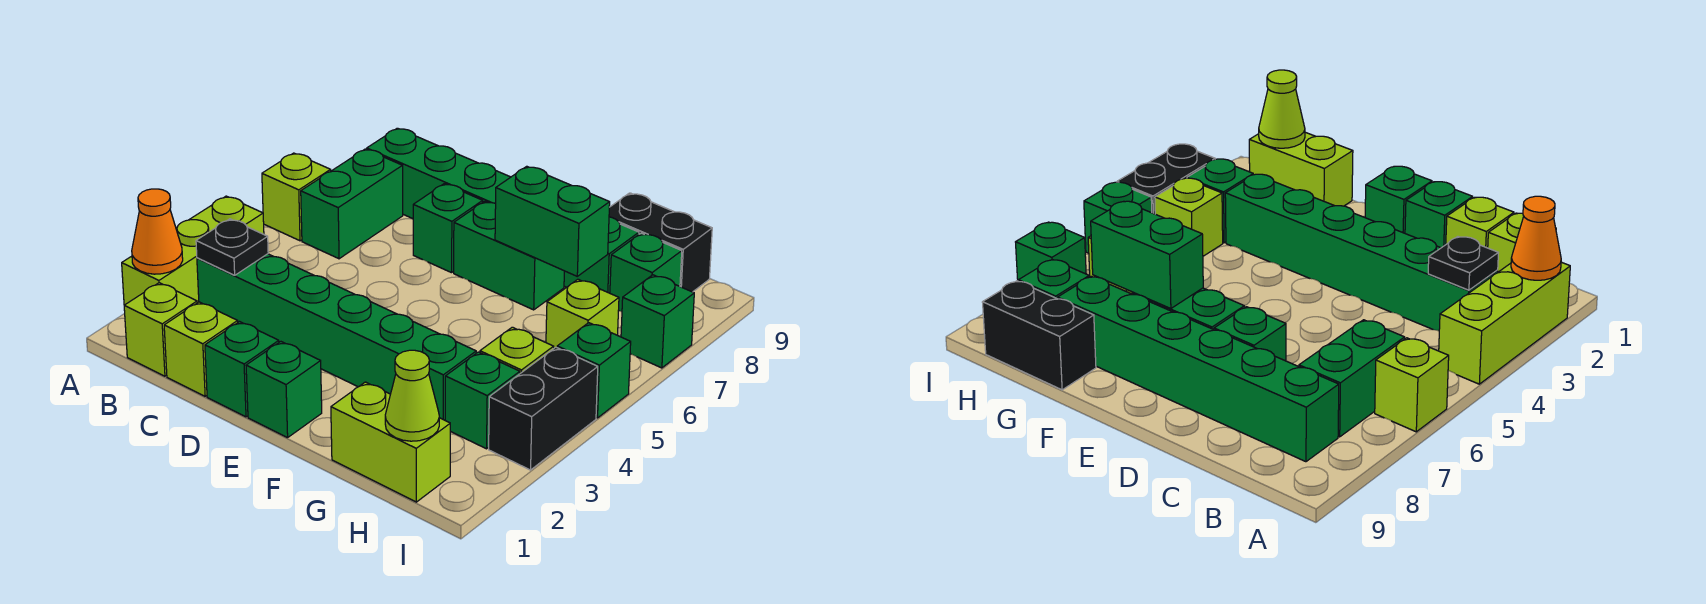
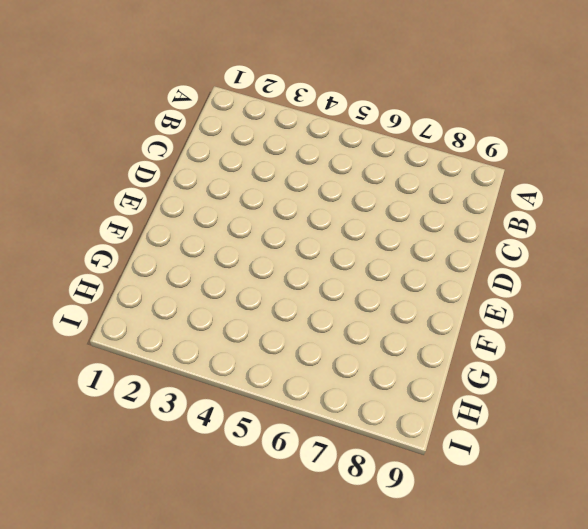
none -> lime 1x3 brick [122,196,264,305]
none -> lime 1x1 brick [262,153,331,241]
none -> lime 1x1 brick [124,283,197,376]

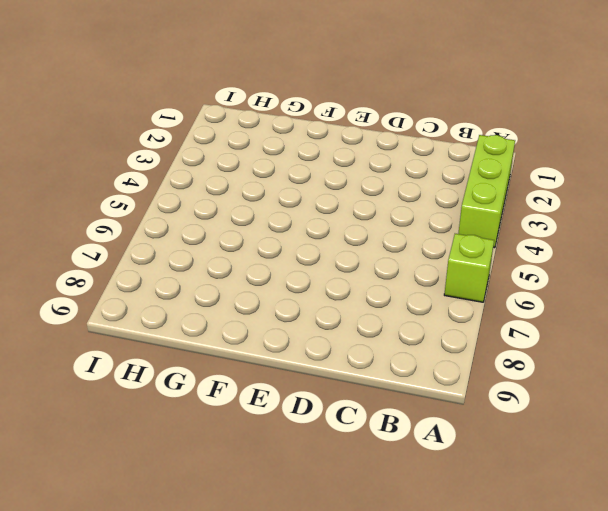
none -> lime 1x1 brick [124,283,197,376]
none -> green 1x6 brick [197,254,476,420]
none -> green 1x2 brick [301,149,403,259]

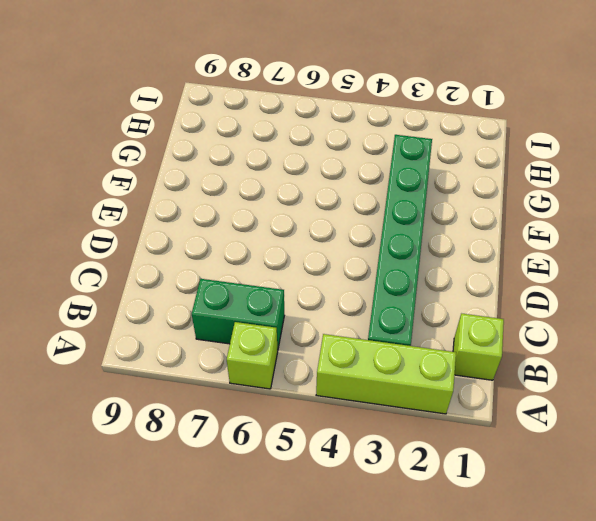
none -> green 1x6 brick [367,128,639,293]
none -> lime 1x1 brick [164,302,238,396]
none -> green 1x1 brick [205,322,279,417]

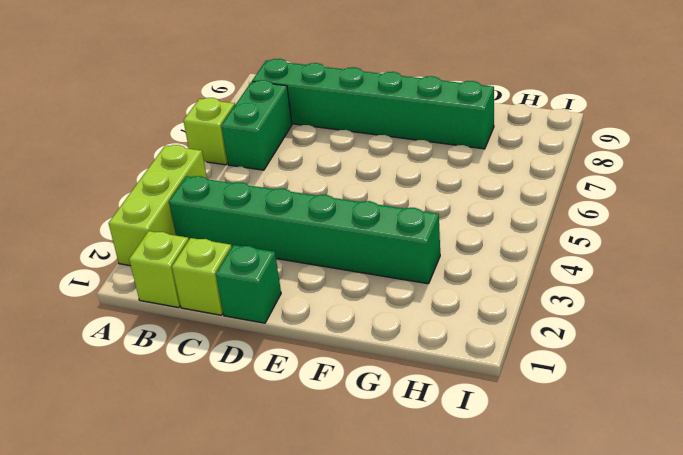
none -> green 1x1 brick [413,184,483,273]
none -> green 1x1 brick [246,342,322,438]
none -> green 1x2 brick [454,201,564,310]

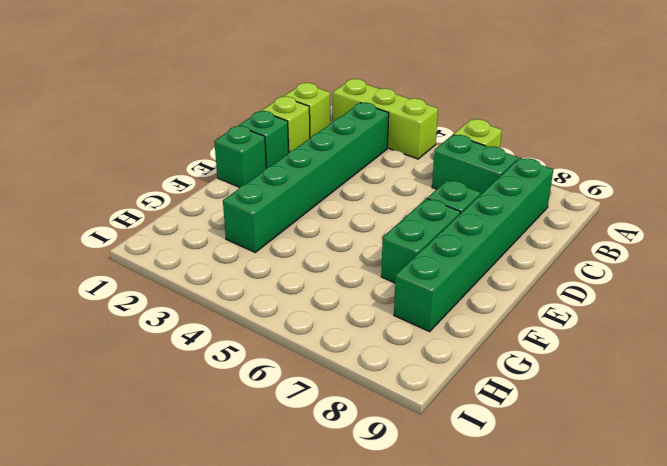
none -> lime 1x2 brick [331,382,450,502]
none -> black 1x2 brick [609,193,712,292]
none -> green 1x1 brick [445,352,520,449]

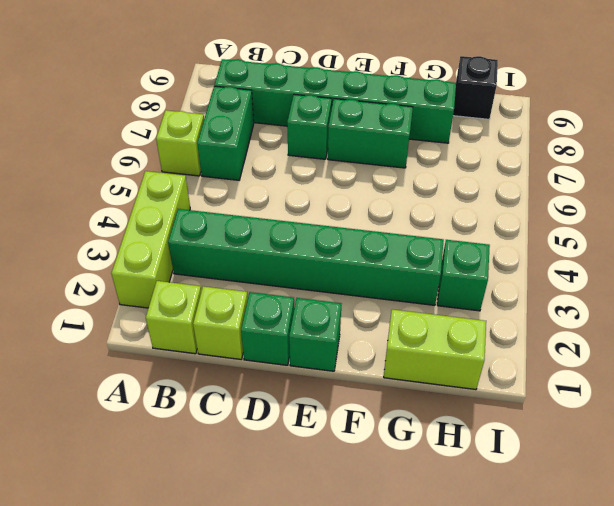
black 1x1 brick [453,56,498,119] -> black 1x2 brick [609,193,712,292]
none -> lime 1x1 brick [480,327,554,373]
none -> lime 1x1 brick [546,279,619,348]
none -> green 1x1 brick [610,233,682,312]

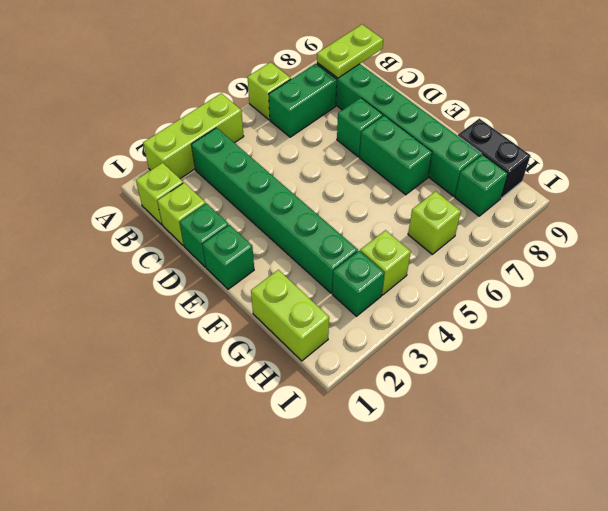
lime 1x2 plate [317,24,383,78] -> none
none -> black 1x2 brick [489,347,598,470]
none -> green 1x1 brick [557,323,631,418]
none -> green 1x1 brick [621,275,694,368]

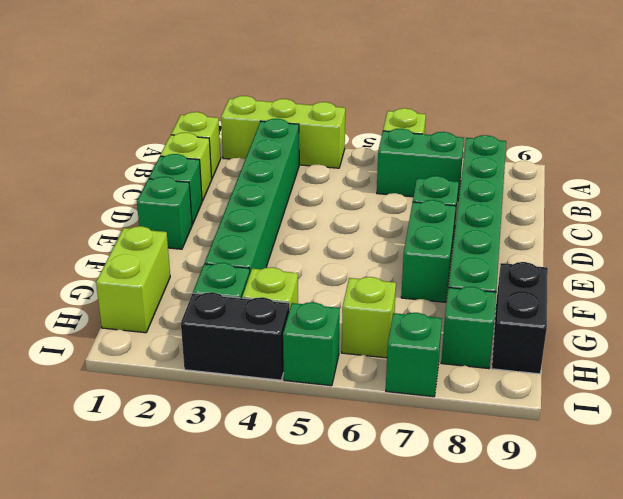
none -> orange 1x1 cone [132,189,183,274]
none -> black 1x1 plate [196,219,268,275]
none -> green 1x2 brick [495,166,610,276]

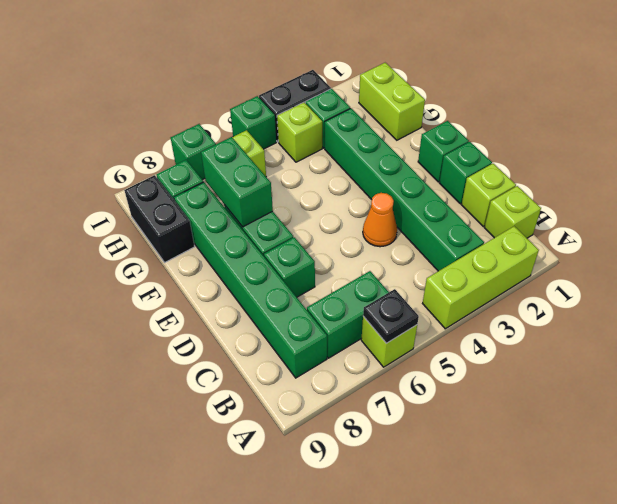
black 1x1 plate [363,289,419,343] -> black 1x1 plate moved to [196,219,268,275]
orange 1x1 cone [363,193,397,247] -> orange 1x1 cone moved to [132,189,183,274]
none -> lime 1x1 cone [385,350,439,441]

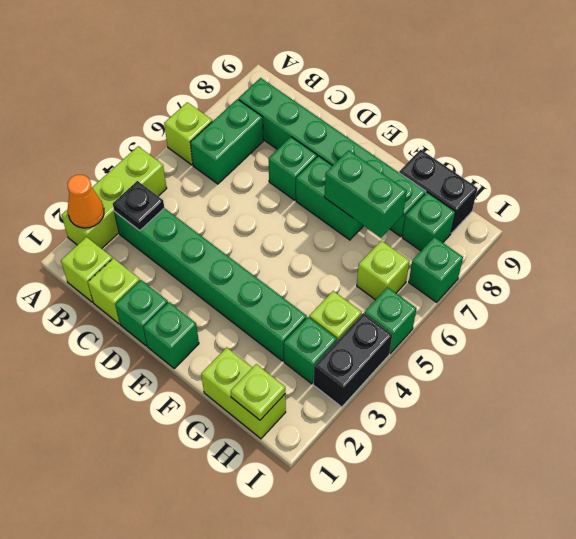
lime 1x1 plate [231,364,285,420] -> lime 1x1 cone [385,350,439,441]

